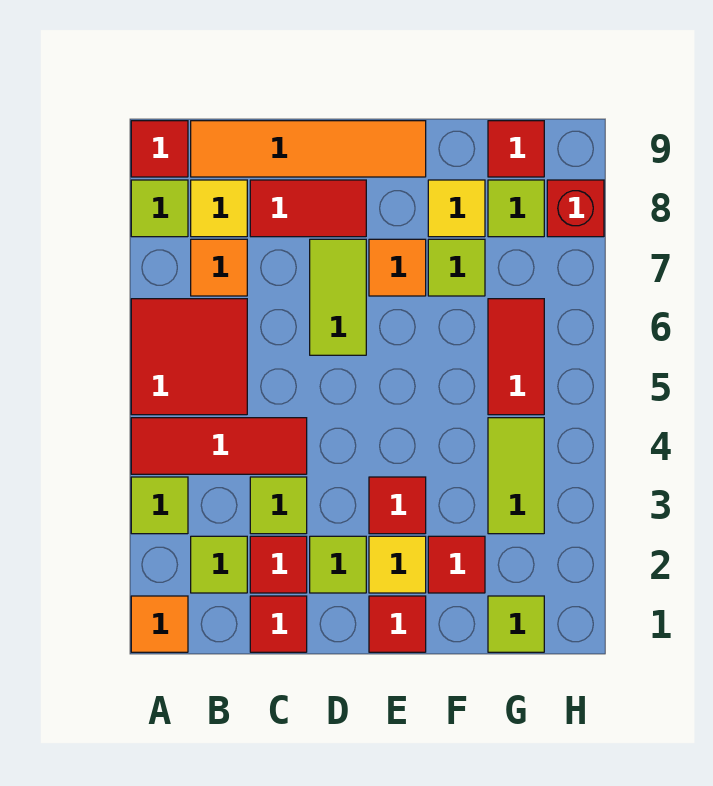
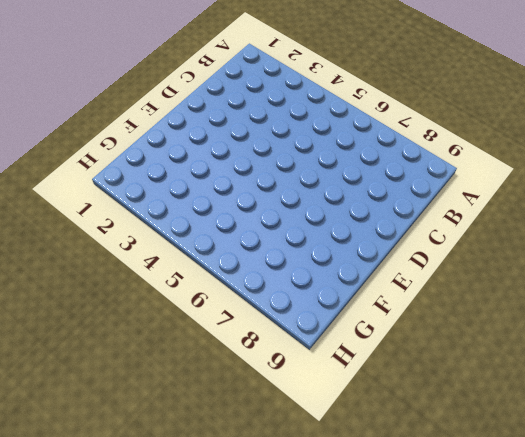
none -> orange 1x1 tile [131,596,188,652]
none -> lime 1x1 tile [131,477,188,534]
none -> red 1x3 tile [131,418,307,474]

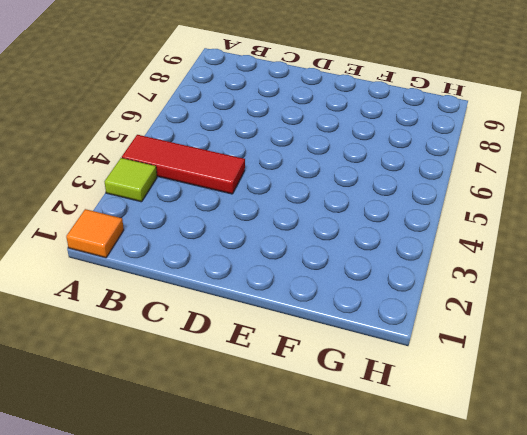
none -> red 2x2 tile [131,299,247,415]
none -> lime 1x1 tile [131,180,188,237]
none -> red 1x1 tile [131,121,188,177]

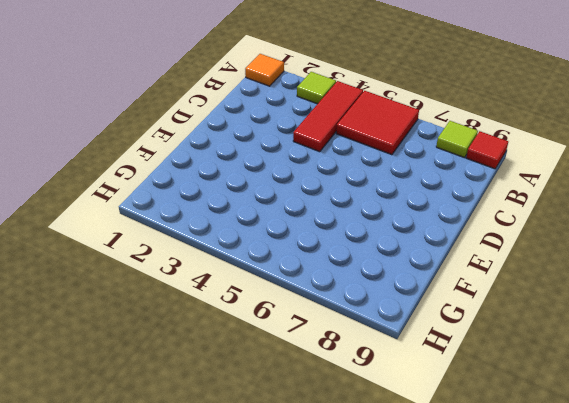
none -> lime 1x1 tile [191,536,247,593]
none -> orange 1x1 tile [191,239,247,296]
none -> yellow 1x1 tile [191,180,247,237]

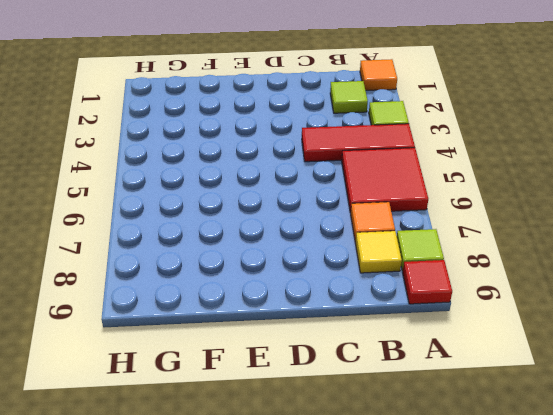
none -> orange 1x4 tile [191,121,426,177]
none -> red 1x1 tile [250,596,307,652]
none -> red 1x1 tile [250,536,307,593]

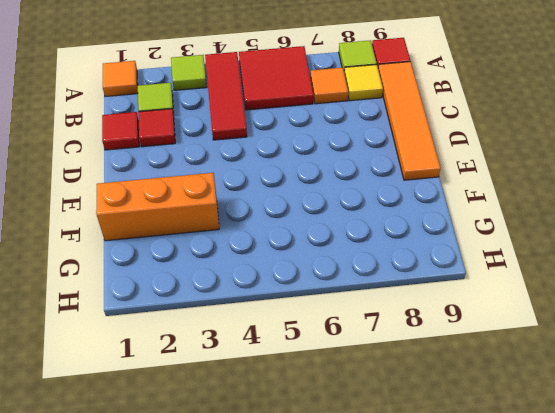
orange 1x3 brick [96,173,219,241] -> red 1x1 tile [428,536,485,593]
none -> lime 1x1 tile [250,477,307,534]
none -> red 1x2 tile [250,180,366,237]
none -> lime 1x1 tile [310,536,366,593]

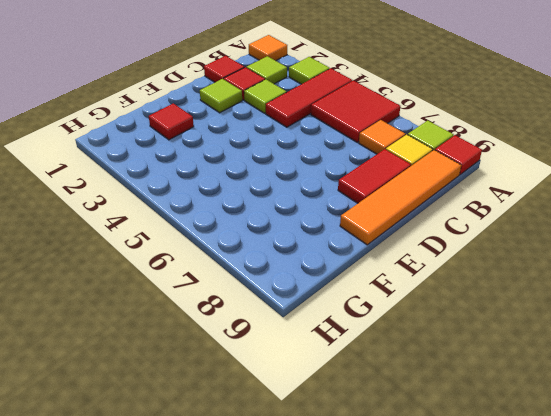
none -> lime 1x2 tile [310,239,366,355]
none -> red 1x1 tile [369,596,426,652]
none -> yellow 1x1 tile [369,536,426,593]

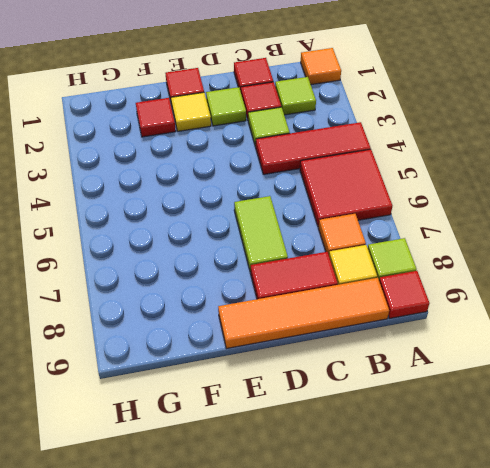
none -> lime 1x1 tile [131,477,188,534]
none -> red 1x1 tile [369,477,426,534]
none -> orange 1x1 tile [369,239,426,296]

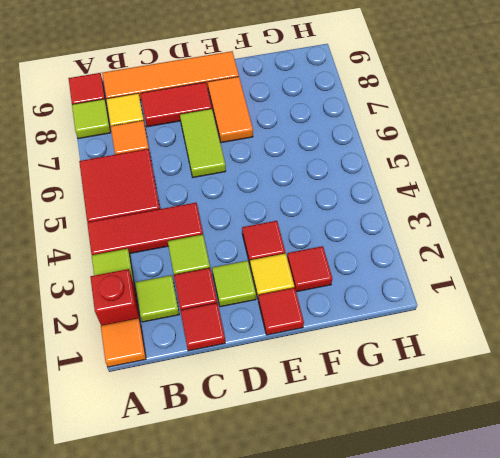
red 1x1 brick [90,269,140,326] -> red 1x1 brick moved to [547,180,604,237]
orange 1x2 tile [208,77,253,143] -> orange 1x1 tile [369,239,426,296]
none -> lime 1x1 tile [428,239,485,296]
none -> yellow 1x1 tile [428,180,485,237]
none -> lime 1x1 tile [488,596,544,652]

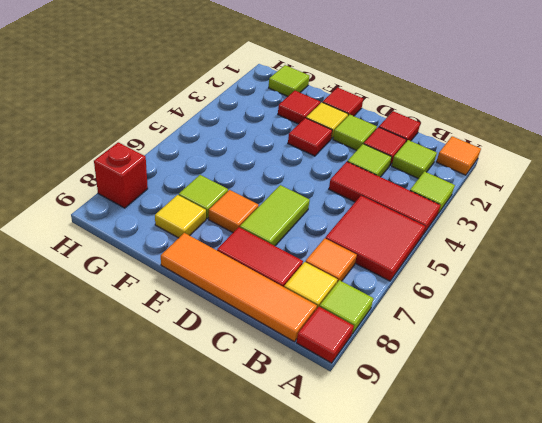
none -> lime 1x2 tile [488,418,544,534]
none -> red 1x2 tile [488,299,544,415]
none -> lime 1x1 tile [488,180,544,237]

